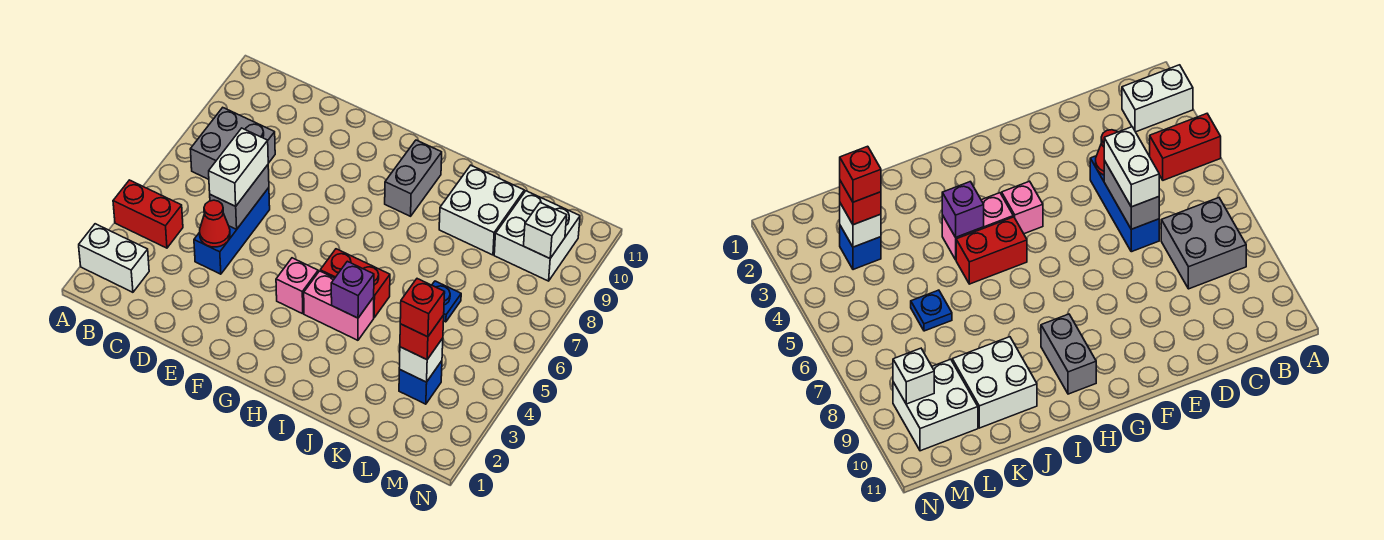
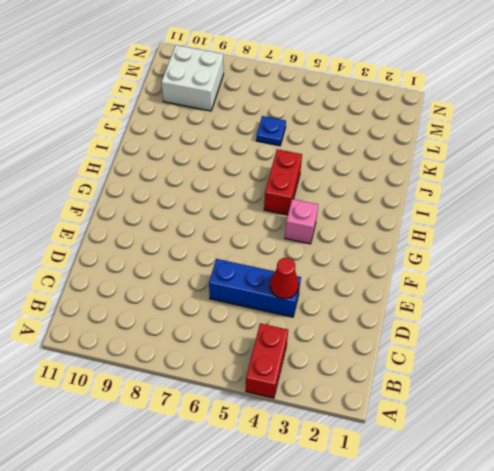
none -> white 1x2 brick [79,224,149,292]
none -> grey 2x2 brick [190,108,275,179]
none -> pink 1x2 brick [304,271,374,340]

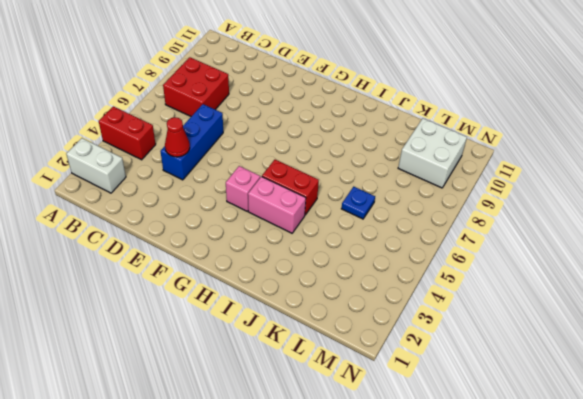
red 2x2 brick [163,57,229,116] -> grey 2x2 brick [190,108,275,179]
none -> grey 1x2 brick [385,140,442,216]
none -> white 2x2 brick [439,165,524,255]
none -> blue 1x1 brick [399,361,442,404]

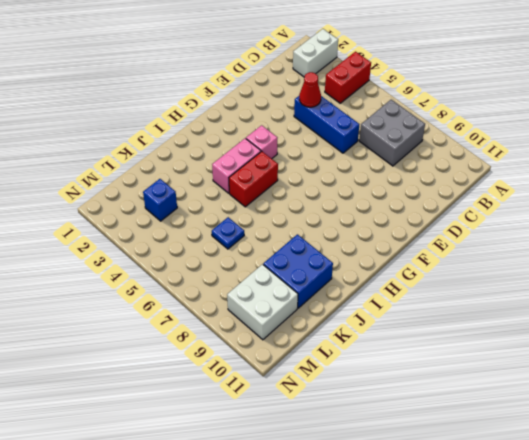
blue 2x2 brick [263,234,333,308] -> white 2x2 brick [439,165,524,255]
none -> grey 1x2 brick [385,140,442,216]
none -> grey 1x2 brick [210,165,269,229]
none -> purple 1x1 brick [331,261,374,318]

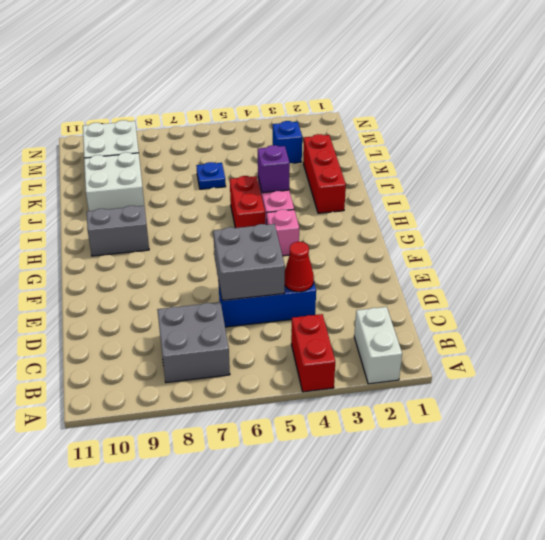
grey 2x2 brick [213,224,285,300] -> grey 1x2 brick [210,165,269,229]
red 1x3 brick [303,134,346,213] -> none
none -> white 1x1 brick [399,338,443,382]
none -> white 1x1 brick [524,203,567,258]
none -> white 1x2 brick [209,128,268,206]

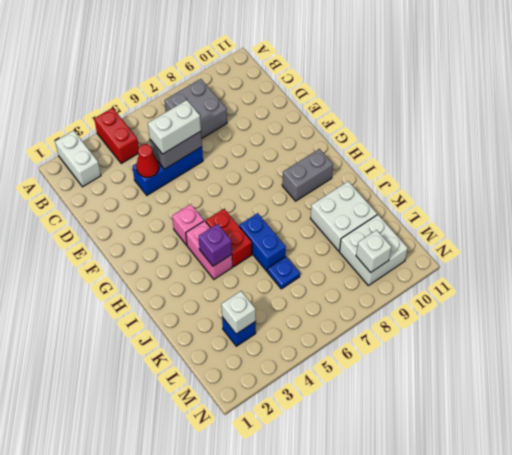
blue 1x2 brick [239,213,286,271] -> none
none -> red 1x1 brick [400,315,444,360]
none -> red 1x1 brick [400,279,445,337]

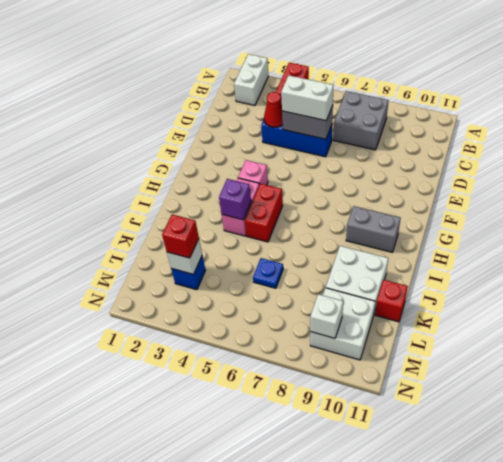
red 1x1 brick [375,280,408,322] -> red 1x1 brick moved to [400,279,445,337]

